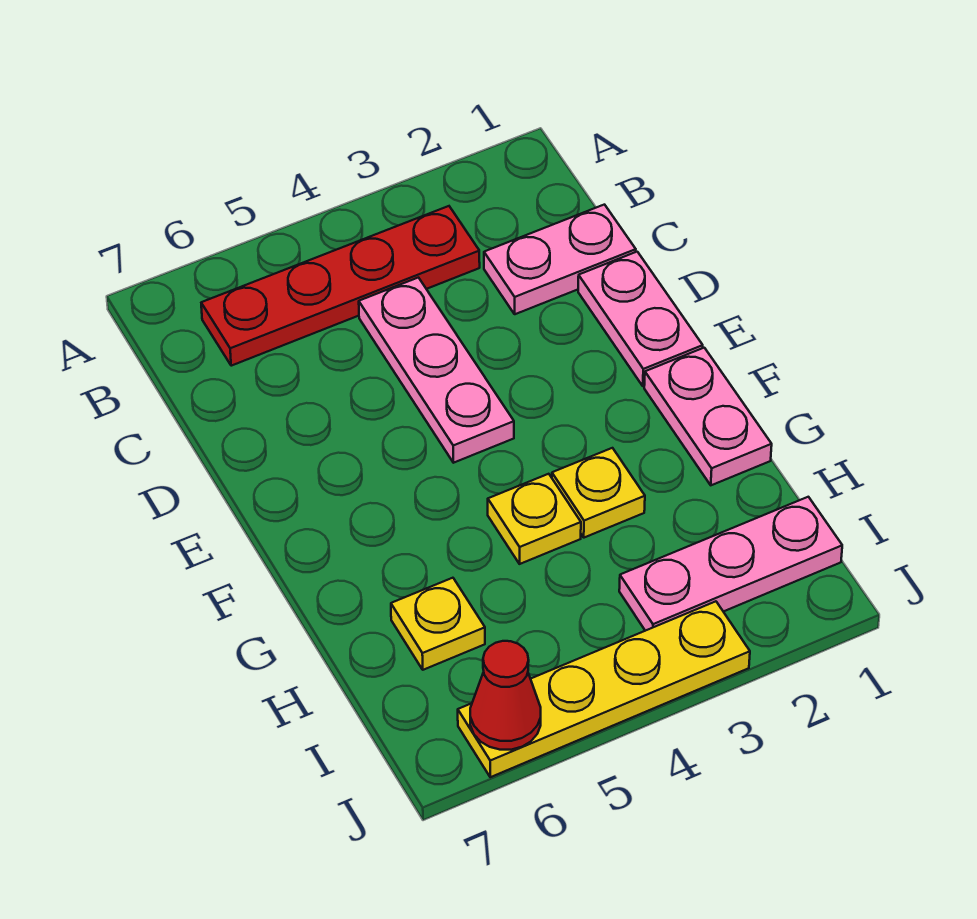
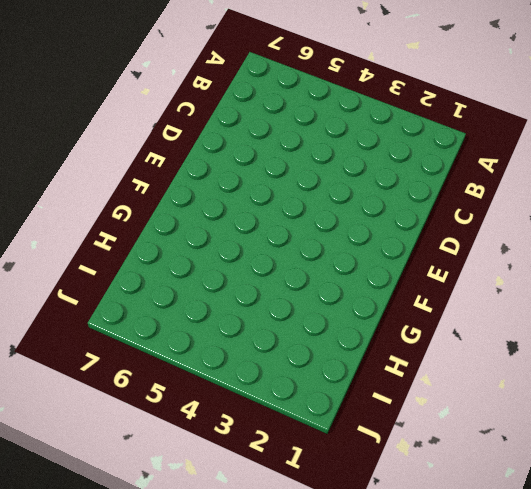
none -> red 1x4 plate [201,206,480,366]
none -> pink 1x2 plate [484,205,636,314]

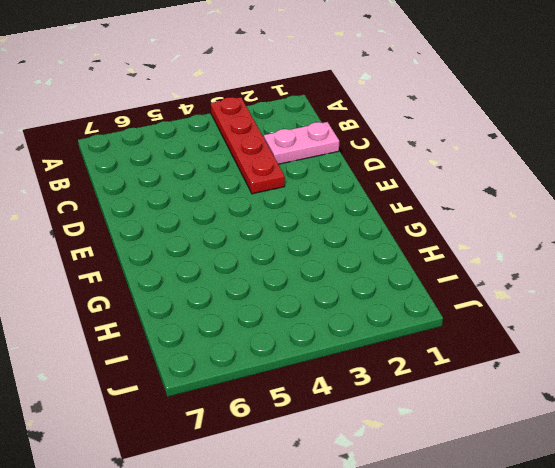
red 1x4 plate [211,97,285,194] -> red 1x4 plate turned to [201,206,480,366]
none -> pink 1x3 plate [359,278,514,463]
none -> pink 1x2 plate [578,252,703,386]

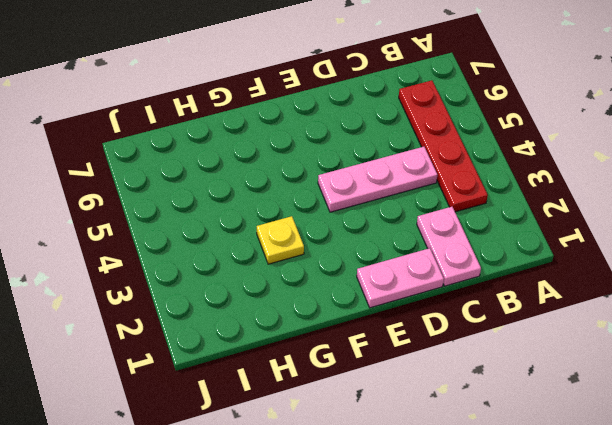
none -> pink 1x2 plate [644,348,772,485]
none -> yellow 1x1 plate [488,474,581,564]

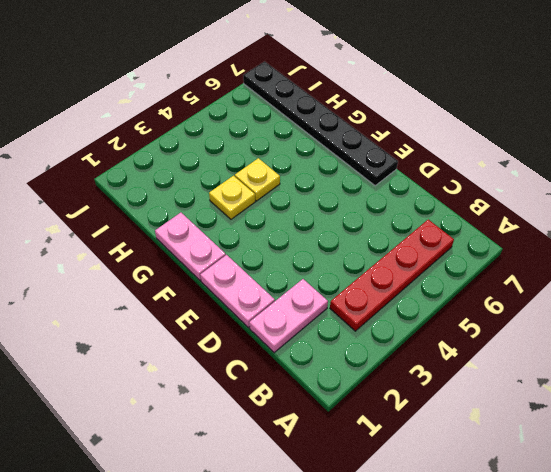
black 1x6 plate [243,62,398,186] -> none
none -> pink 1x3 plate [359,278,514,463]
none -> yellow 1x1 plate [391,578,485,670]

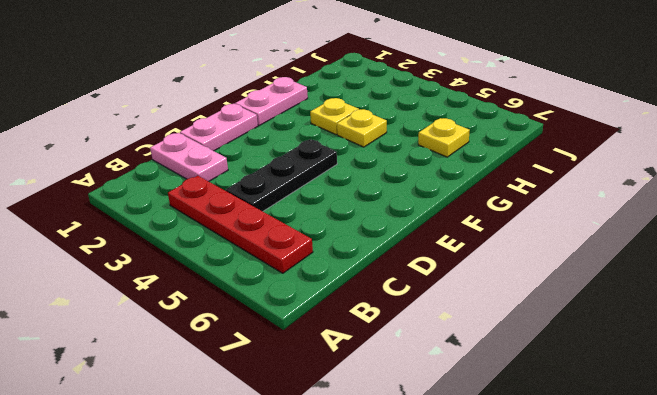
black 1x3 plate [226,139,337,211] -> pink 1x3 plate [359,278,514,463]
none -> pink 1x3 plate [619,497,842,631]
none -> yellow 1x4 plate [458,601,750,777]

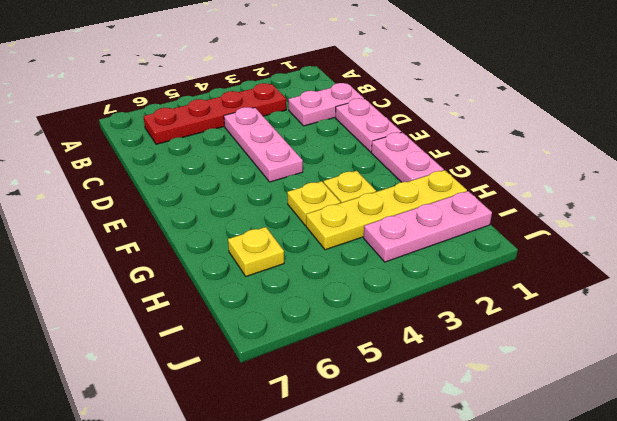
yellow 1x4 plate [306,170,467,250] -> yellow 1x4 plate moved to [458,601,750,777]
none -> red 1x1 cone [470,641,541,750]

